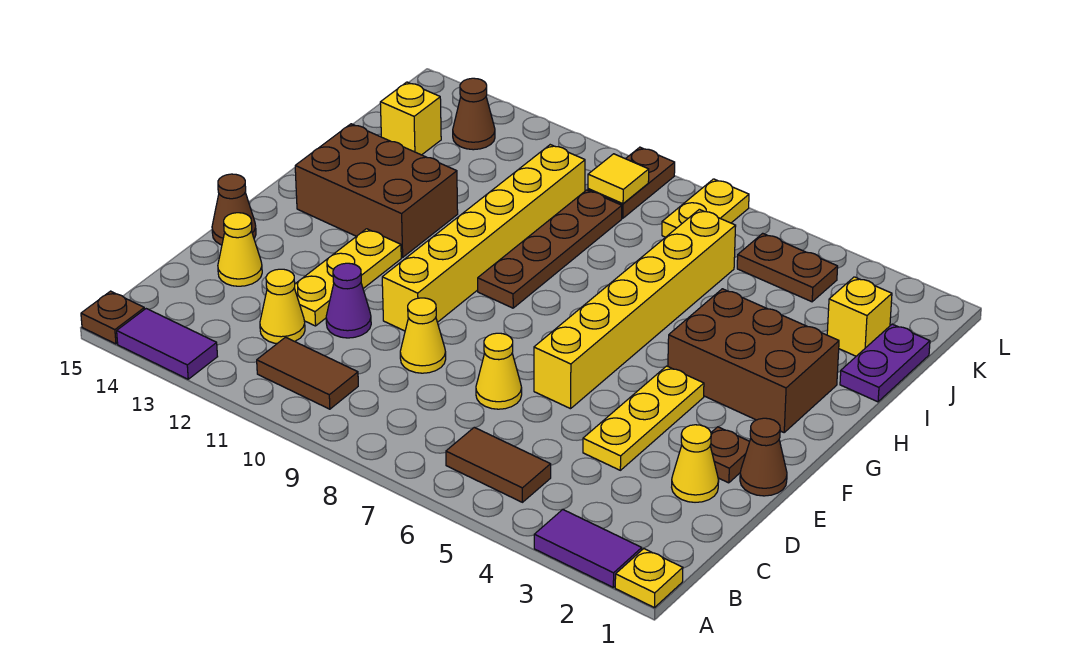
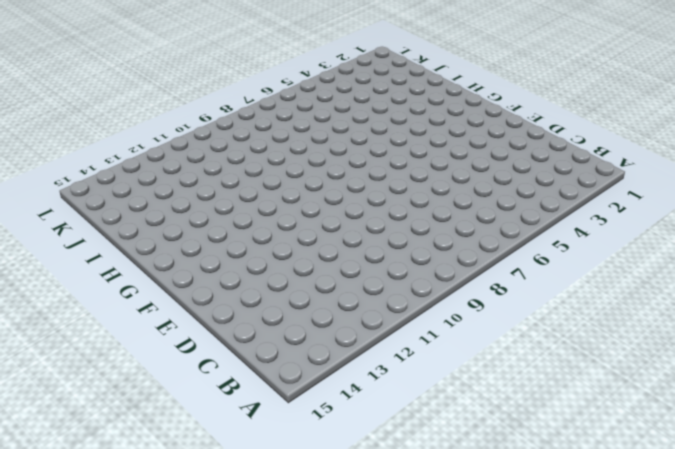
none -> yellow 1x1 plate [615,549,683,608]
none -> purple 1x2 tile [534,510,642,587]
none -> purple 1x2 tile [117,309,218,379]
none -> brown 1x1 plate [81,291,145,344]

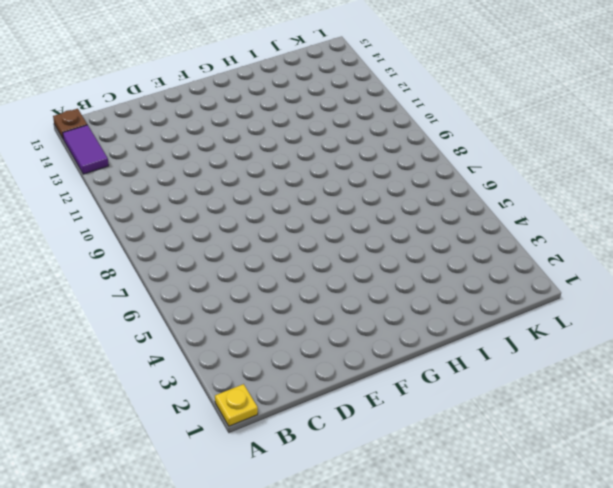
none -> purple 1x2 tile [534,510,642,587]
none -> brown 1x2 tile [446,427,551,502]
none -> brown 1x2 tile [257,337,358,409]
none -> yellow 1x1 cone [260,269,305,344]

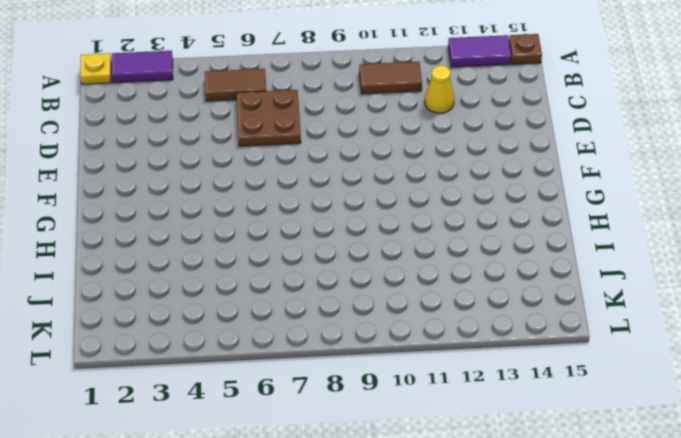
brown 2x2 plate [237,90,301,146] -> yellow 1x1 cone [476,333,522,409]
none -> yellow 1x1 cone [672,425,719,502]
none -> yellow 1x3 plate [583,366,704,470]
none -> yellow 1x1 cone [400,298,446,373]
none -> purple 1x1 cone [326,263,371,338]

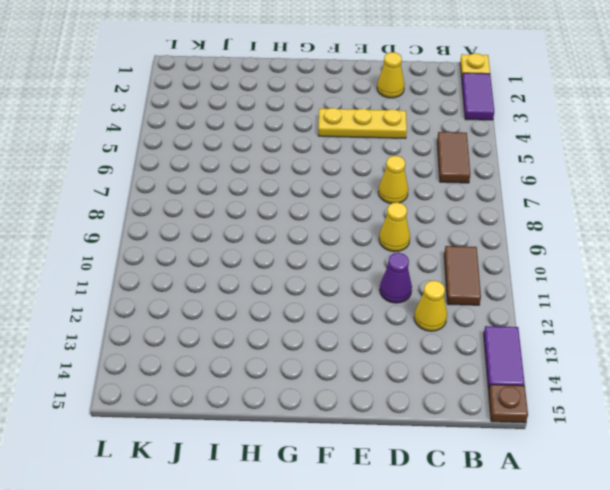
none -> yellow 1x3 plate [294,229,401,326]
none -> yellow 1x1 cone [218,213,262,286]
none -> brown 1x1 cone [740,418,787,496]
none -> brown 1x1 plate [710,427,750,483]

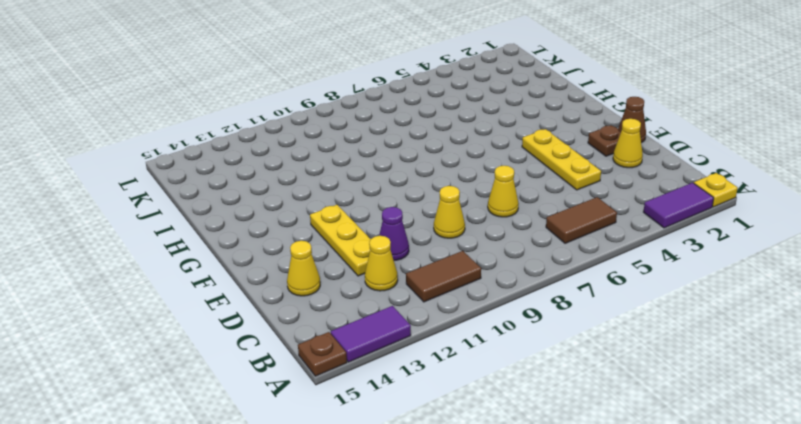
none -> yellow 1x6 brick [534,209,736,409]
none -> yellow 1x6 brick [382,145,585,331]
none -> brown 1x1 cone [212,174,256,245]
none -> brown 2x3 brick [668,289,839,432]

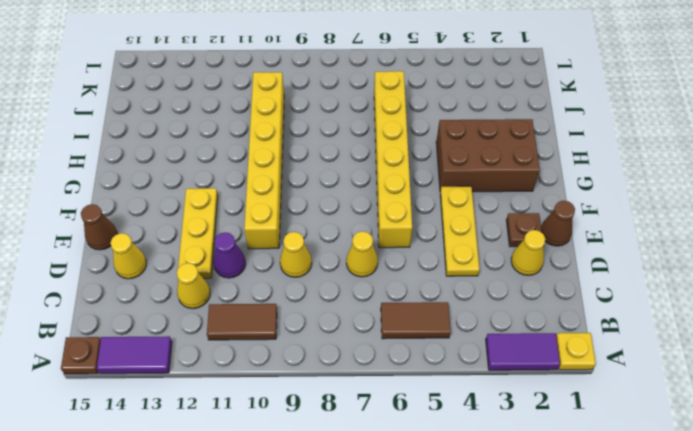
none -> brown 1x4 plate [478,190,622,308]
none -> brown 2x3 brick [295,124,458,257]
none -> purple 1x2 plate [840,324,930,402]
none -> yellow 1x1 brick [827,277,892,356]

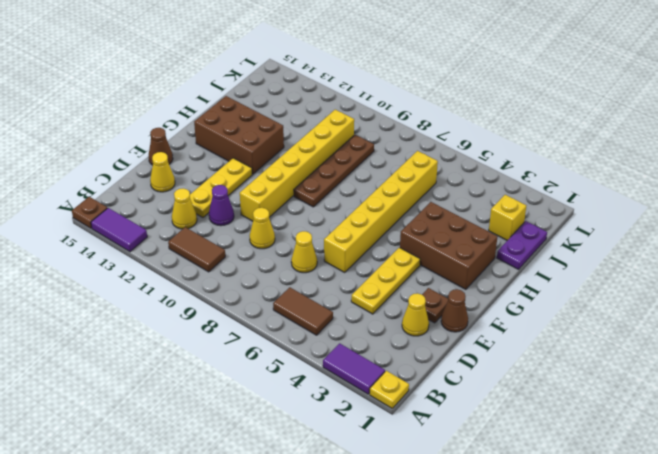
none -> yellow 1x1 brick [380,82,441,155]
none -> brown 1x2 plate [737,233,838,302]
none -> yellow 1x2 plate [662,179,749,237]
none -> brown 1x2 plate [588,147,675,218]

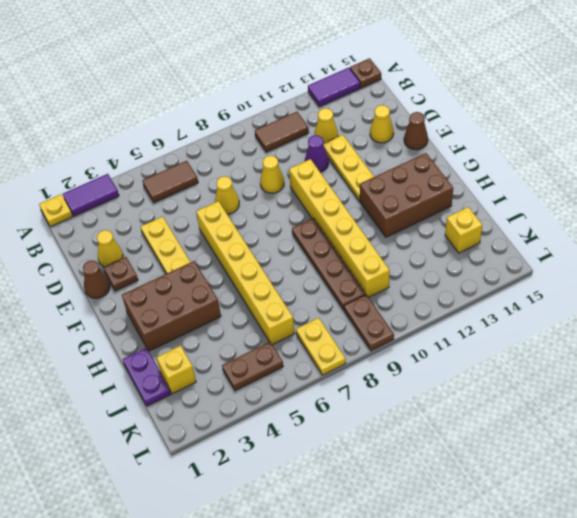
none -> brown 1x1 cone [453,78,495,150]
none -> yellow 1x1 tile [588,154,649,204]

